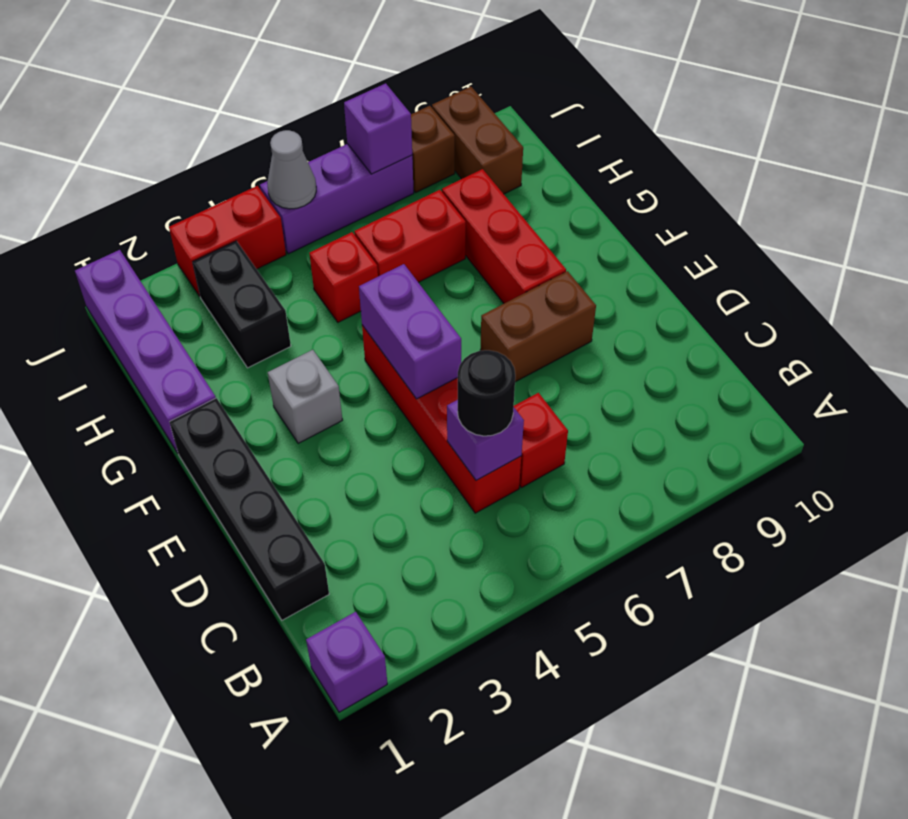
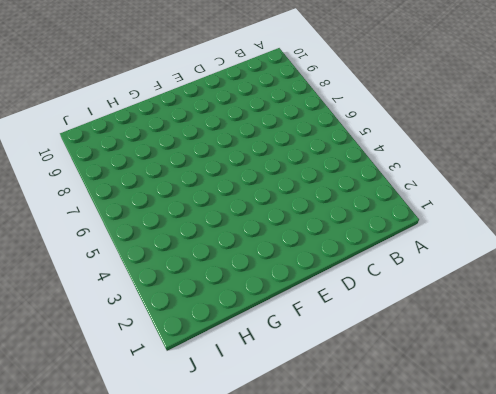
none -> purple 1x1 brick [306,612,387,712]
none -> black 1x4 brick [170,398,329,620]
none -> red 1x4 brick [362,325,521,513]

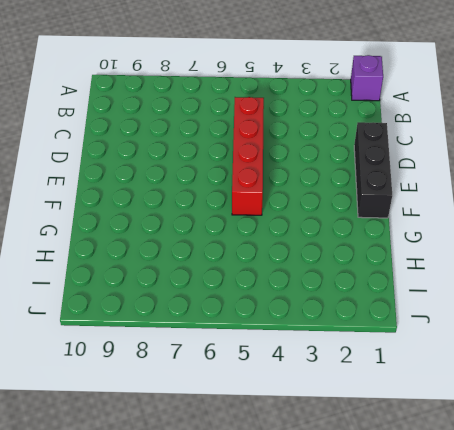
black 1x3 brick [354,122,392,218] -> black 1x4 brick [170,398,329,620]
none -> red 1x1 brick [514,393,568,488]
none -> brown 1x2 brick [480,271,596,382]
none -> grey 1x1 brick [268,350,342,443]

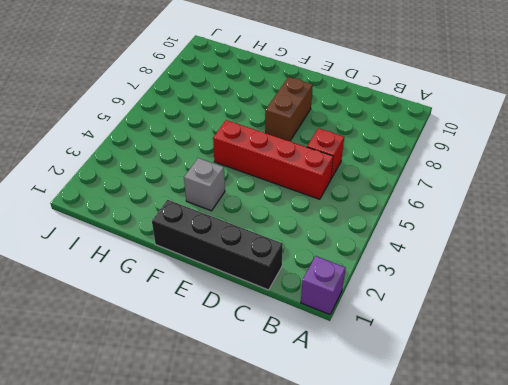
none -> red 1x3 brick [442,169,566,303]
none -> purple 1x4 brick [75,250,216,453]
none -> black 1x2 brick [193,241,291,368]

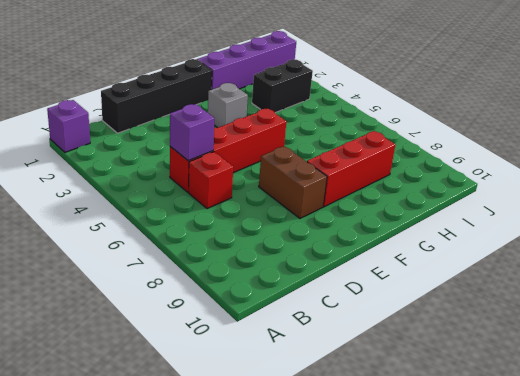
none -> red 1x1 brick [309,232,378,322]
none -> red 1x2 brick [354,190,466,282]
none -> brown 1x2 brick [432,87,523,194]

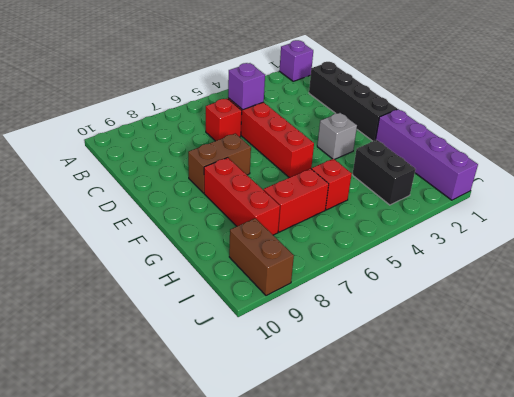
none -> red 1x2 brick [169,186,286,296]
none -> purple 1x3 brick [260,144,414,254]
none -> brown 1x1 brick [411,106,455,192]

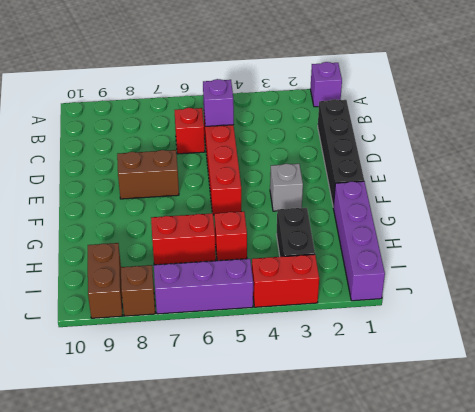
none -> red 1x3 brick [442,169,566,303]
none -> purple 1x2 brick [359,264,461,399]
none -> grey 1x1 cone [267,130,316,209]

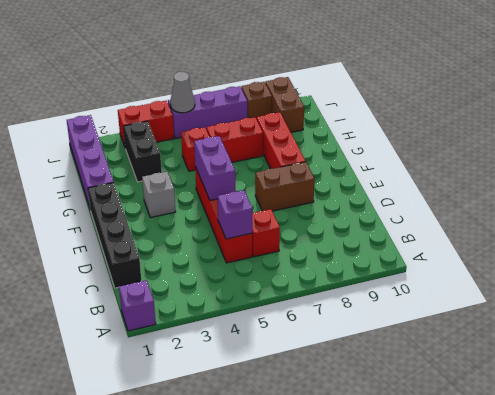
none -> purple 1x1 brick [344,83,412,174]
none -> black 1x1 round brick [458,350,515,436]

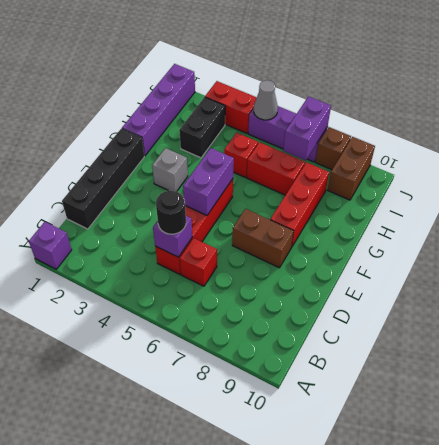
purple 1x2 brick [283,97,331,161] -> purple 1x1 brick [344,83,412,174]

